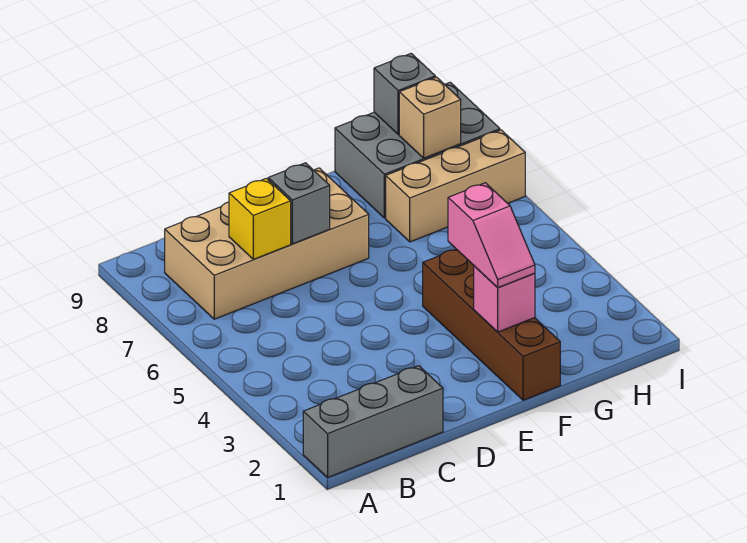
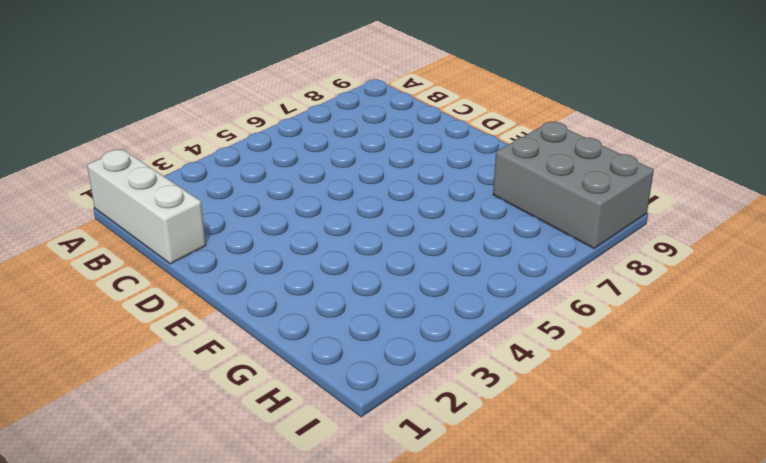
white 1x3 brick [87,149,206,264] -> grey 1x3 brick [303,366,443,477]
none -> tan 2x4 brick [165,168,369,319]
none -> brown 1x4 brick [423,249,560,400]

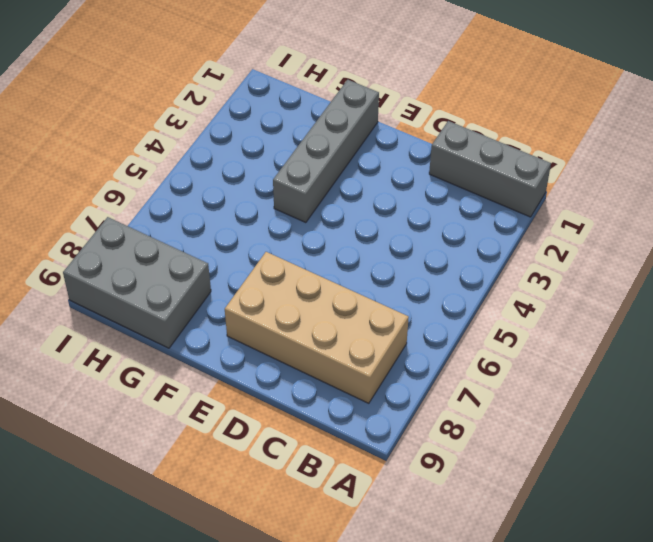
grey 1x4 brick [273,80,379,223] -> brown 1x4 brick [423,249,560,400]
none -> tan 1x3 brick [386,130,525,242]
none -> yellow 1x1 brick [229,178,291,259]

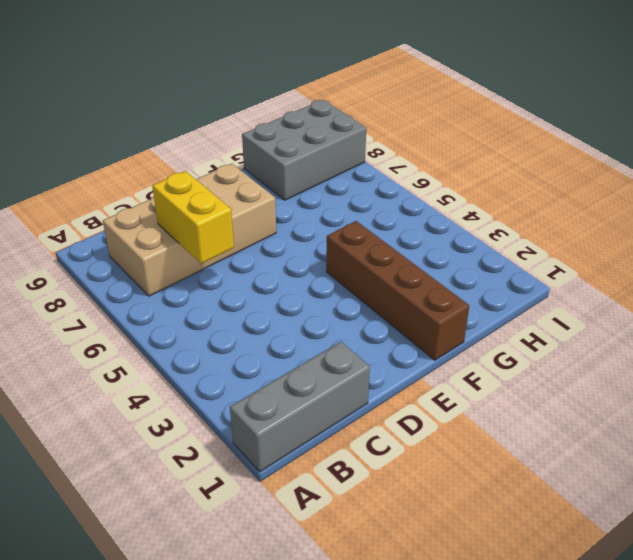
yellow 1x2 brick [152,171,234,264] -> yellow 1x1 brick [229,178,291,259]
none -> tan 1x3 brick [386,130,525,242]
none -> grey 1x1 brick [268,163,330,244]

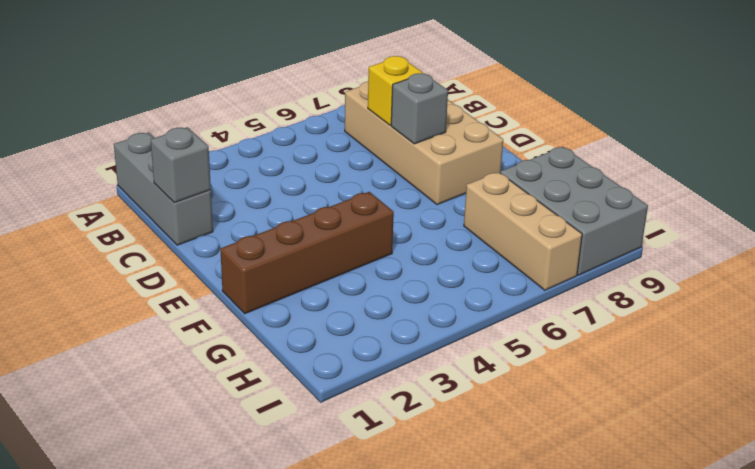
grey 1x1 brick [151,127,211,203] -> grey 1x1 brick moved to [374,54,435,134]
none -> pink 1x1 brick [474,266,535,332]
none -> tan 1x1 brick [399,77,461,158]

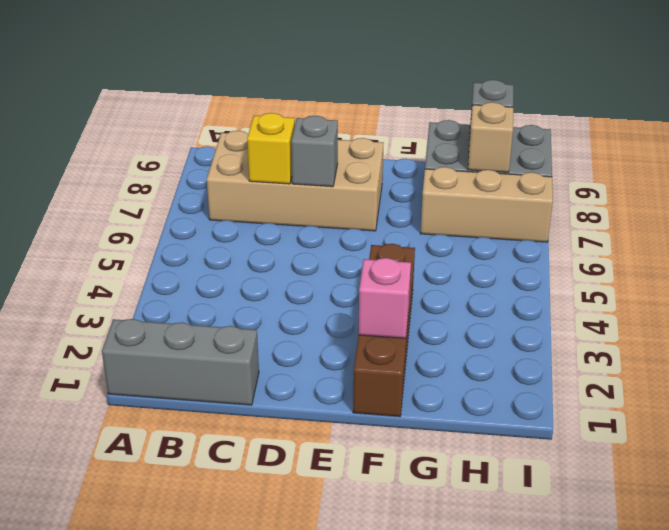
none -> pink 1x2 slope [448,183,535,288]

